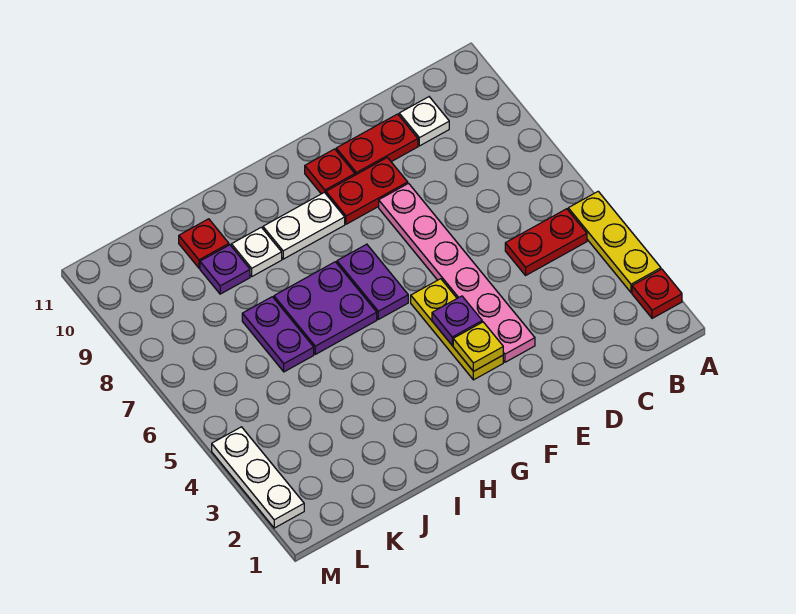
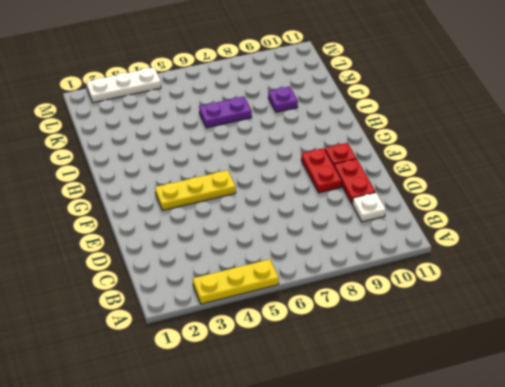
none -> red 1x1 plate [632,269,682,318]
none -> red 1x2 plate [505,209,587,275]
none -> pink 1x6 plate [379,183,535,362]

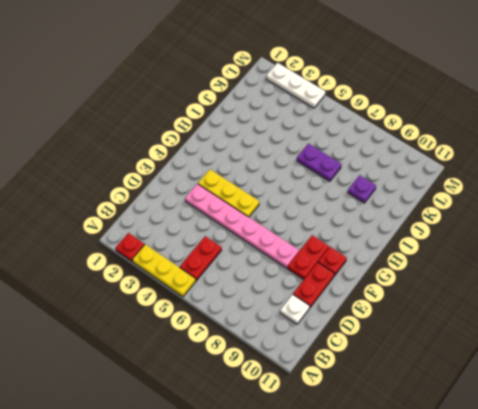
none -> purple 1x2 plate [337,244,408,319]
none -> white 1x2 plate [263,192,345,259]
none -> purple 2x2 plate [274,262,377,354]

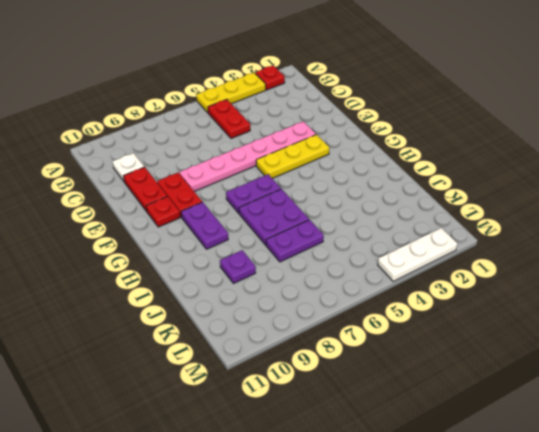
purple 1x2 plate [181,202,228,249] -> white 1x2 plate [263,192,345,259]
none -> white 1x1 plate [231,227,282,276]
none -> red 1x1 plate [179,219,229,268]
none -> yellow 1x1 plate [453,322,503,371]

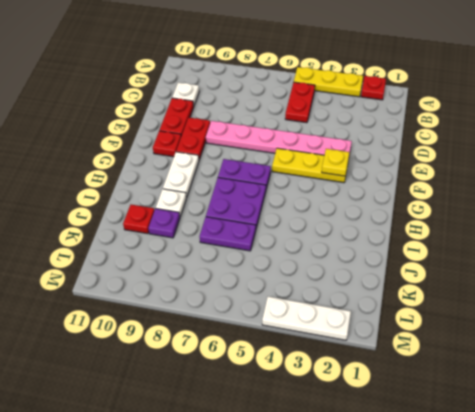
none -> purple 1x1 plate [432,296,482,345]

